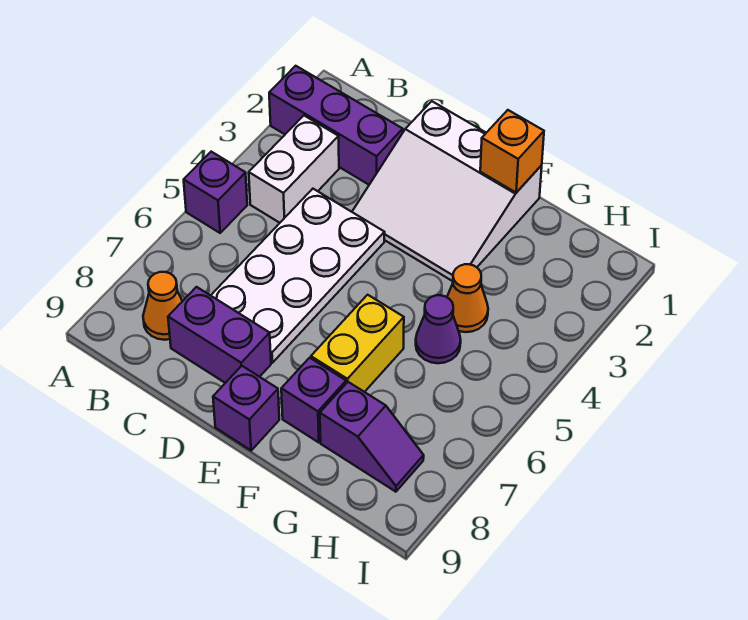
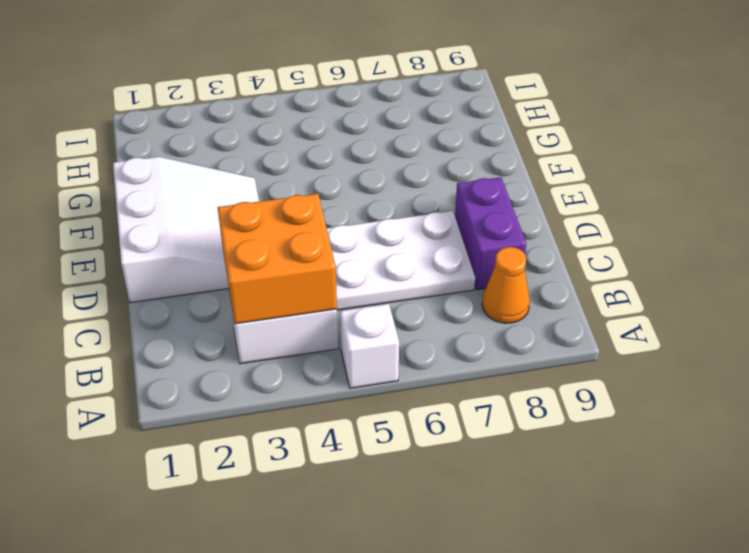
white 1x1 brick [340,304,399,388] -> purple 1x1 brick [184,152,247,233]
orange 2x2 brick [218,194,337,324] -> none
none -> purple 1x3 brick [269,66,403,185]
none -> purple 1x1 brick [213,366,279,450]
none -> yellow 1x2 brick [311,295,404,392]

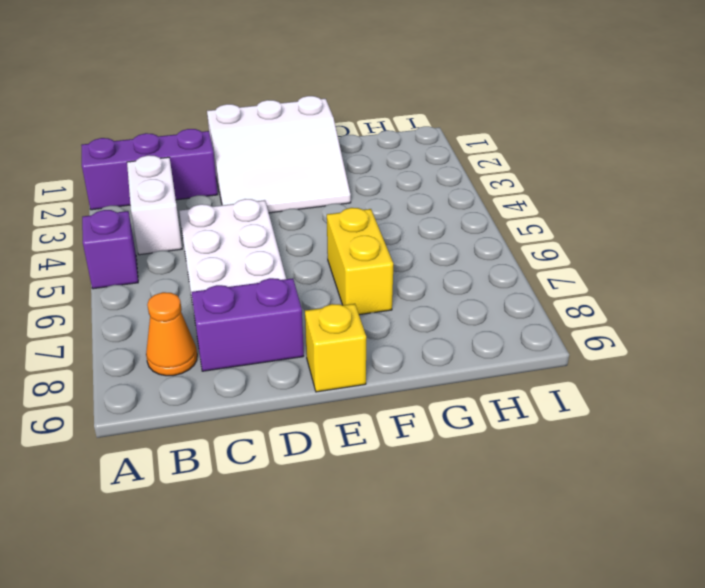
yellow 1x1 brick [305,304,366,392] -> purple 1x1 brick [213,366,279,450]
none -> purple 1x1 brick [281,358,346,442]
none -> orange 1x1 cone [447,264,488,332]
none -> purple 1x1 cone [416,295,461,363]

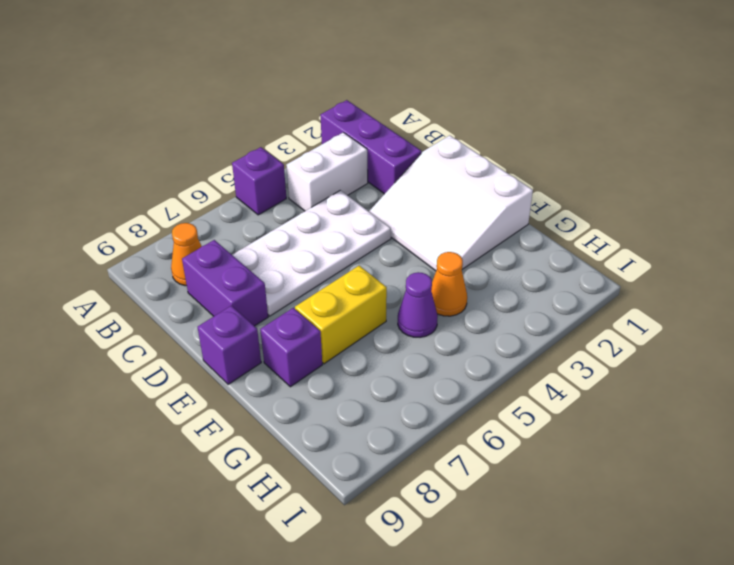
none -> purple 1x2 slope [320,382,424,492]
none -> orange 1x1 brick [480,110,544,193]

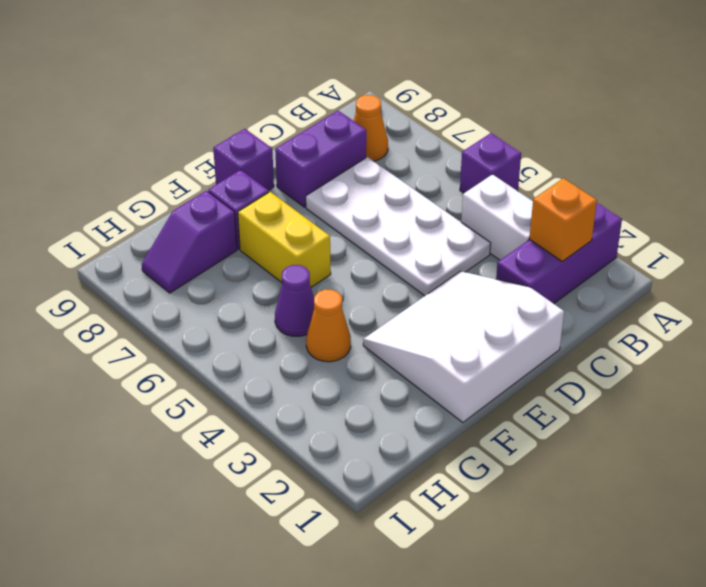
orange 1x1 brick [529,178,597,262] -> orange 1x1 brick moved to [480,110,544,193]

